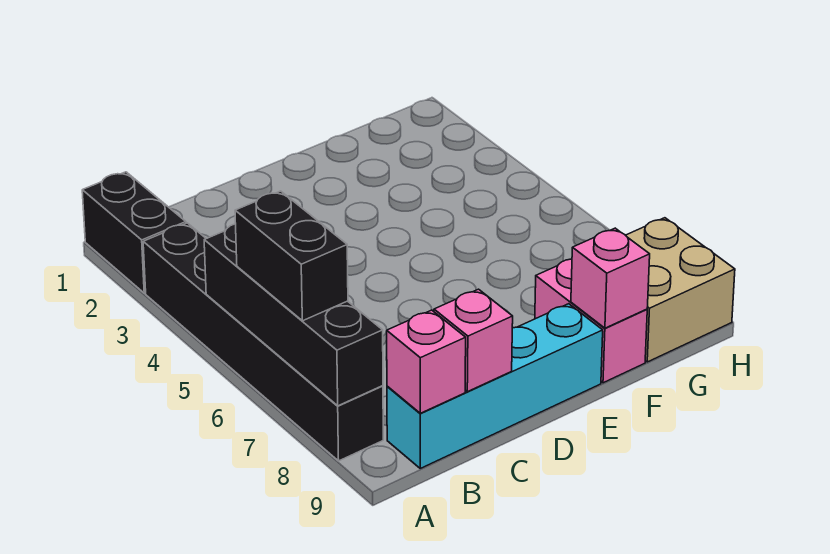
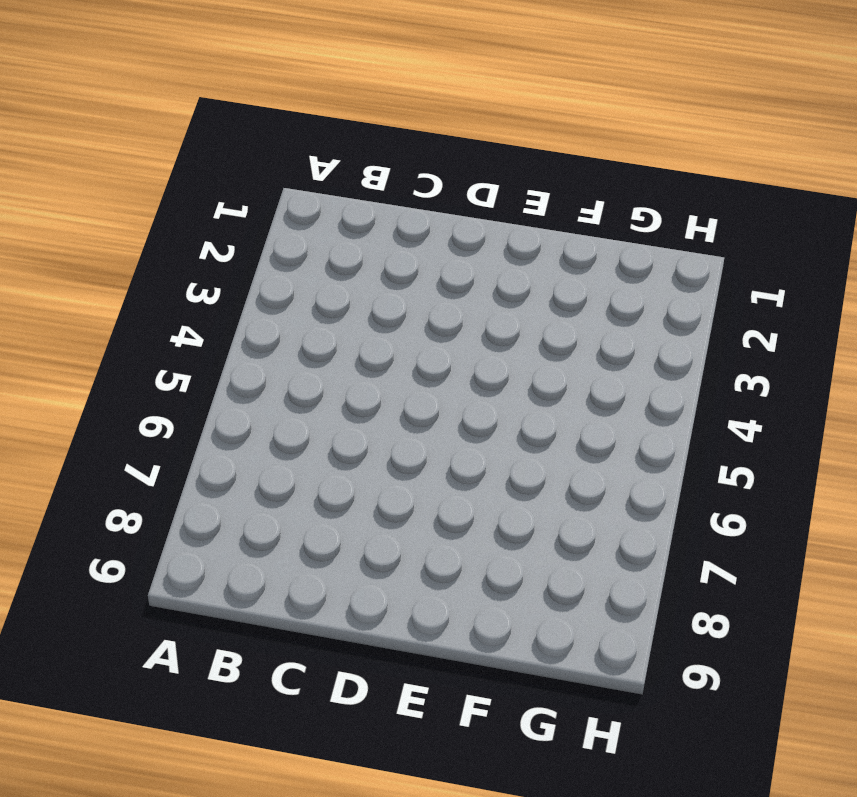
none -> black 1x2 brick [82,172,186,293]
none -> black 1x6 brick [143,223,383,461]

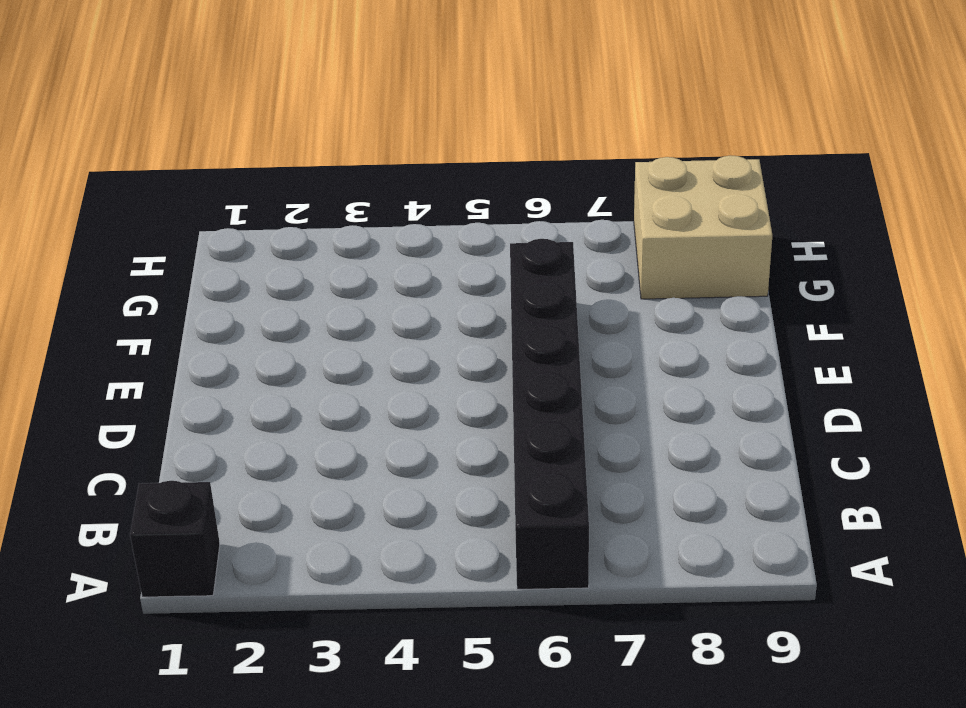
black 1x1 brick [130,481,220,597] -> black 1x2 brick [82,172,186,293]
black 1x6 brick [510,239,589,589] -> black 1x6 brick turned to [143,223,383,461]
none -> cyan 1x4 brick [387,304,603,468]
none -> pink 1x2 brick [535,259,647,383]

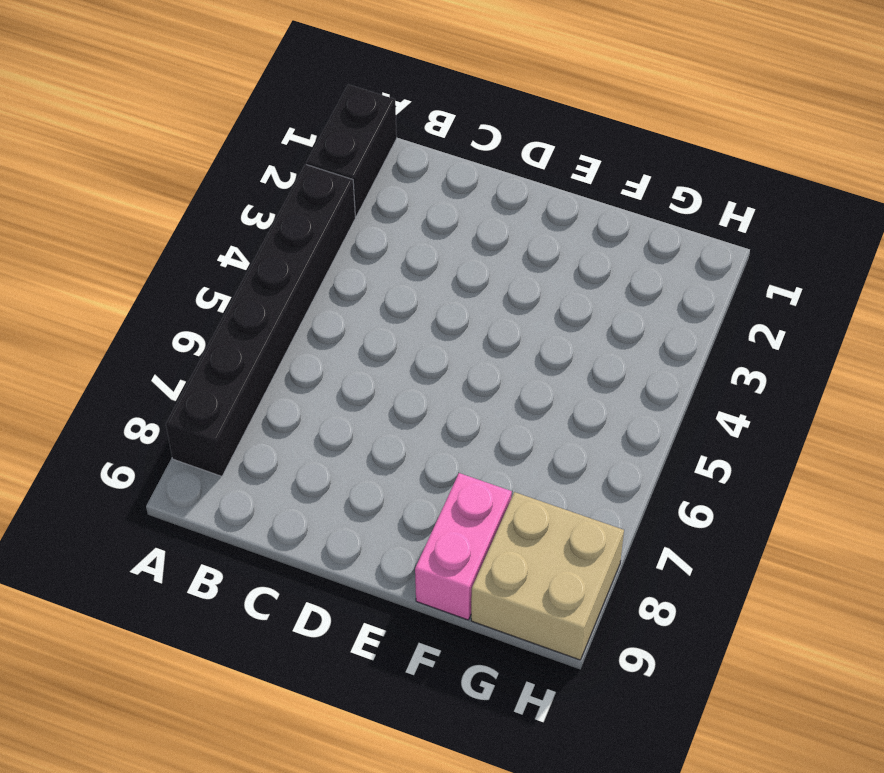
none -> cyan 1x4 brick [387,304,603,468]
none -> black 1x4 brick [204,224,383,406]

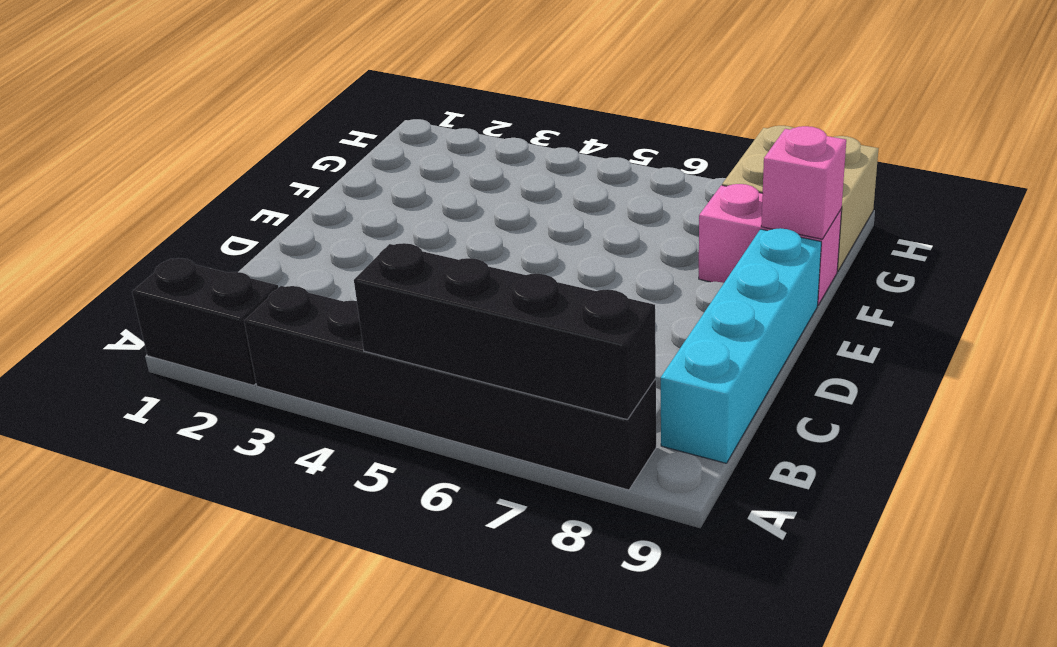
none -> pink 1x1 brick [387,310,466,413]
none -> pink 1x1 brick [434,289,513,392]

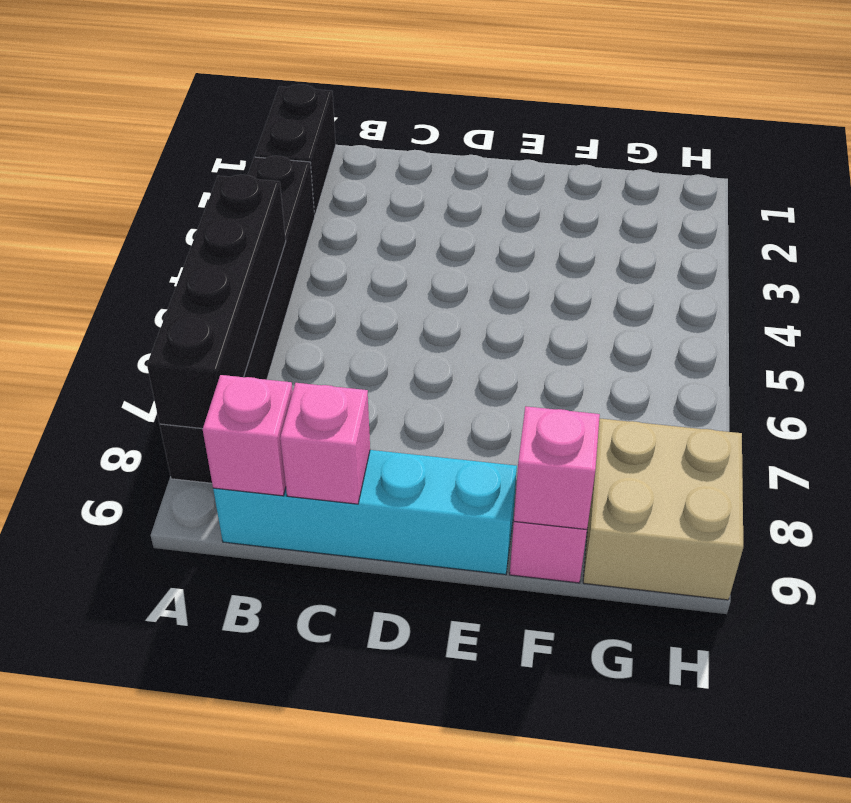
none -> black 1x2 brick [235,191,348,321]

